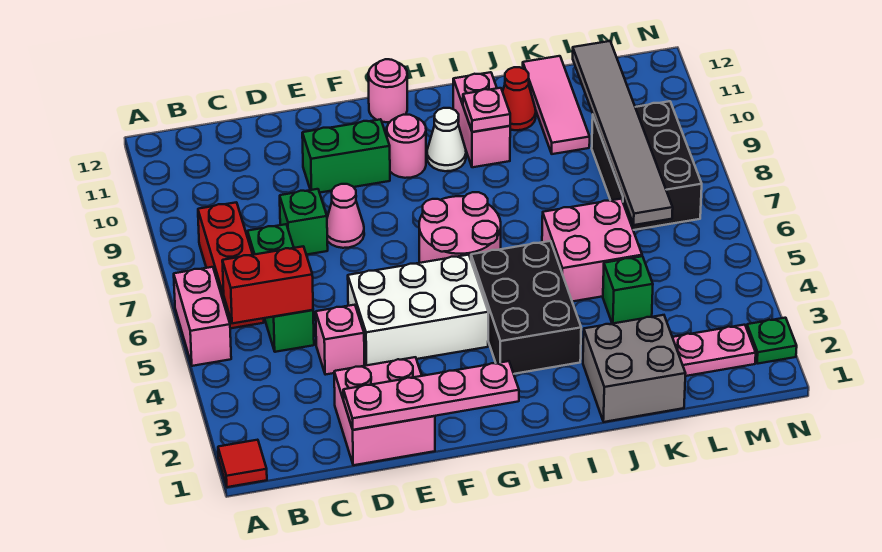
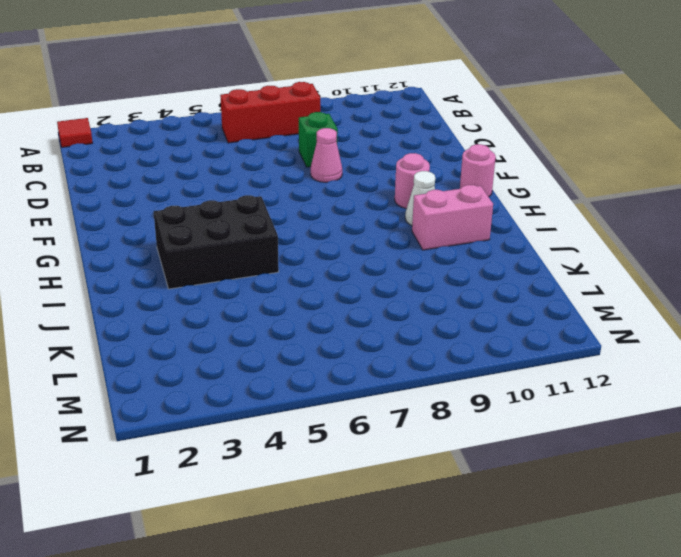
none -> pink 1x2 brick [174,267,231,366]
none -> green 1x3 brick [247,224,314,352]
none -> pink 2x2 brick [334,357,435,465]

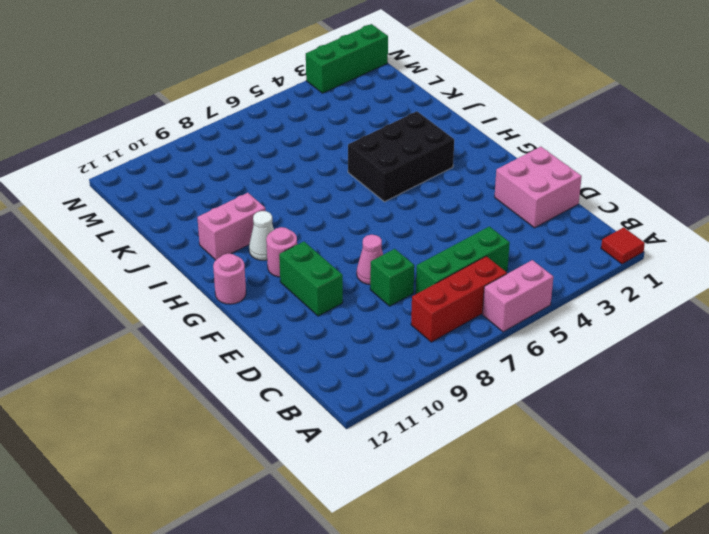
green 1x3 brick [306,24,388,93] -> green 1x1 plate [747,318,797,364]
none -> pink 1x1 brick [316,305,364,375]
none -> white 2x3 brick [348,255,488,365]
none -> pink 2x2 round brick [419,192,501,263]

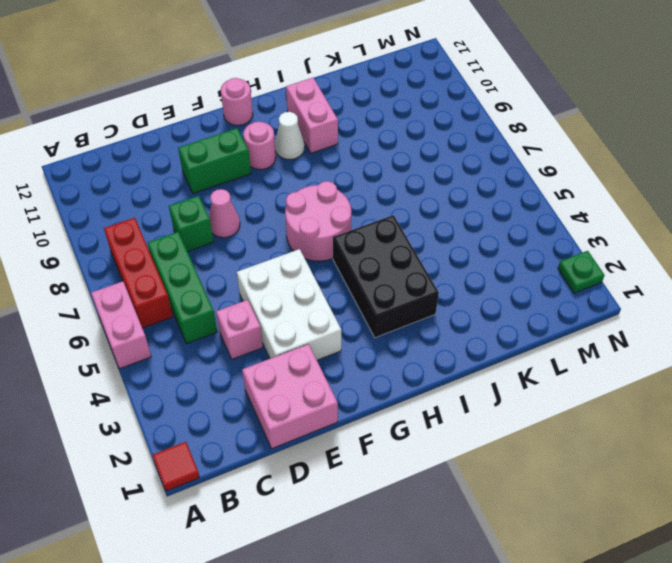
white 2x3 brick [237,249,341,360] -> white 2x3 brick turned to [348,255,488,365]
none -> grey 2x2 brick [583,315,686,422]
none -> pink 2x2 brick [542,199,642,302]
none -> red 1x1 cone [503,67,536,130]

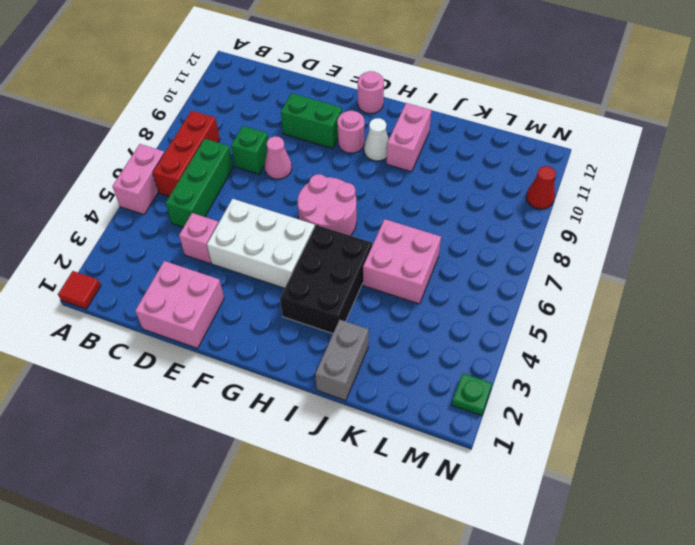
grey 1x2 brick [315,320,369,401] -> grey 2x2 brick [583,315,686,422]
red 1x1 cone [526,166,556,209] -> red 1x1 cone moved to [503,67,536,130]
none -> green 1x1 brick [603,256,653,324]
none -> pink 1x3 tile [523,56,590,154]
none -> pink 1x2 plate [672,325,756,376]

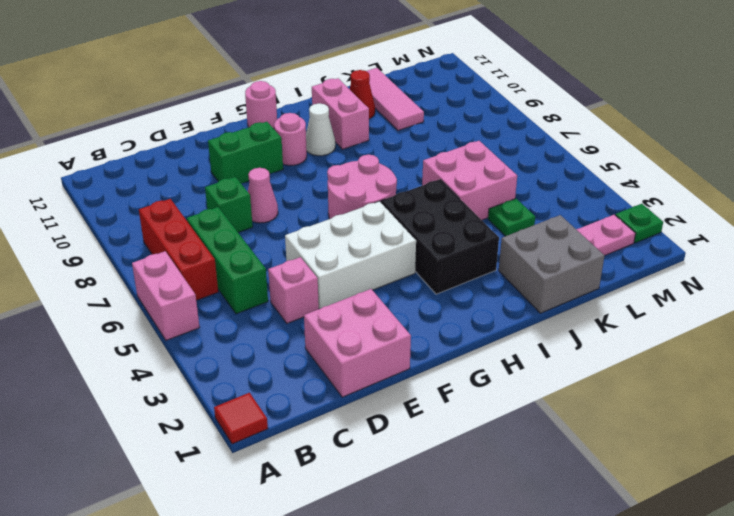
green 1x1 plate [488,199,535,236] -> green 1x1 brick [603,256,653,324]
none -> black 2x3 brick [592,101,702,230]
none -> red 1x2 brick [222,246,313,323]
none -> pink 1x4 plate [343,361,519,430]

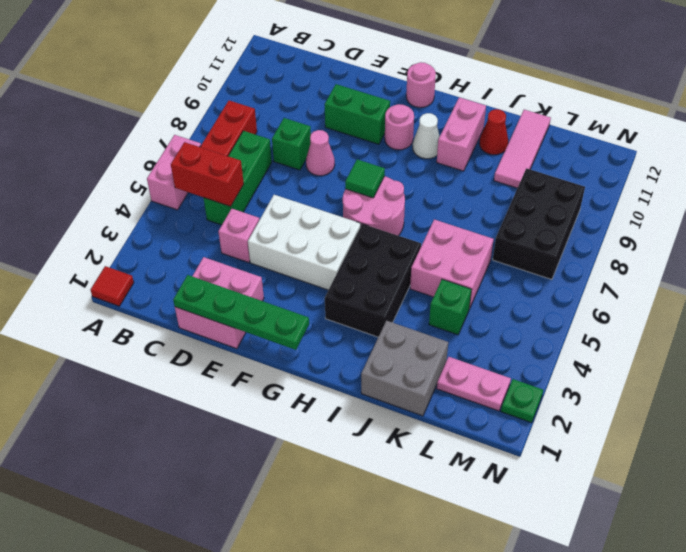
green 1x4 plate [173,275,309,350] -> pink 1x4 plate [343,361,519,430]
green 1x1 tile [345,159,385,198] -> none
none -> pink 1x1 plate [463,88,510,132]
none -> grey 1x6 tile [573,41,673,225]

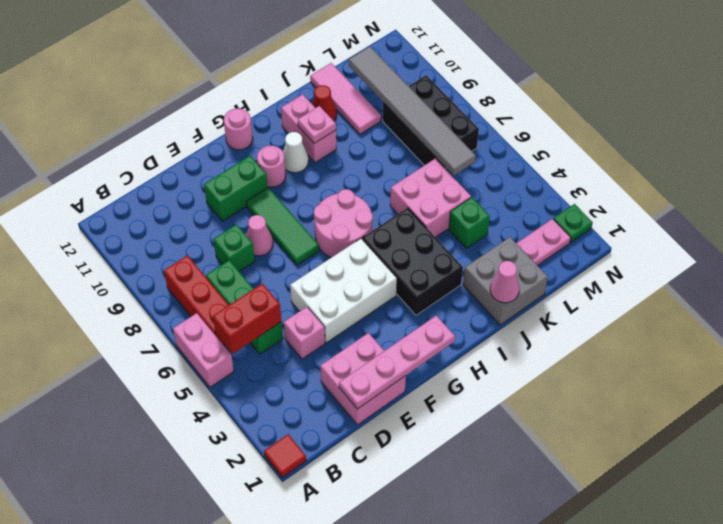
green 1x3 tile [246,188,319,265] -> none
pink 1x1 cone [490,261,519,303] -> none

